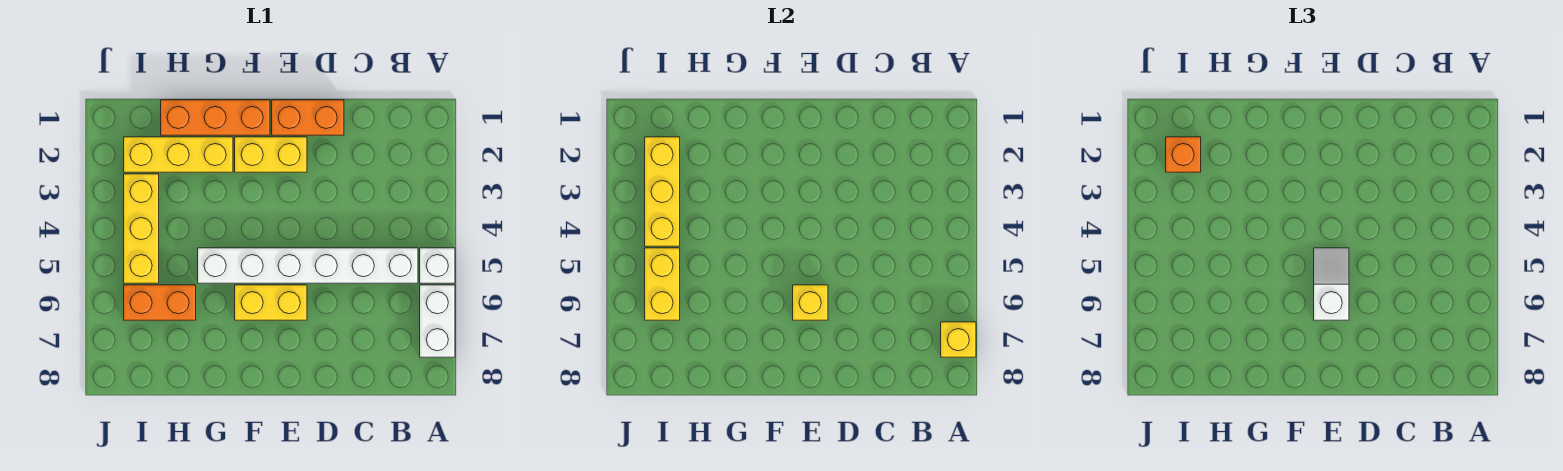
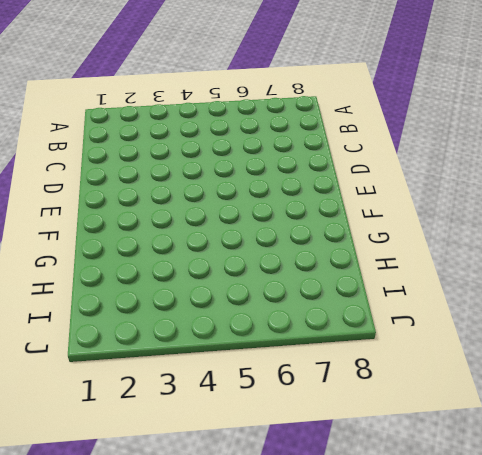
none -> white 1x1 brick [420,248,455,283]
none -> white 1x2 brick [420,285,455,357]
none -> white 1x6 brick [198,248,418,283]

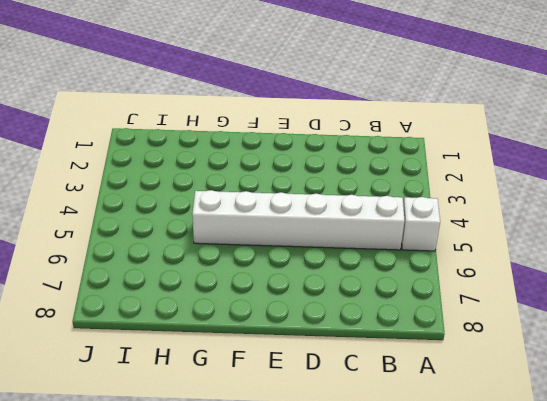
none -> white 1x2 brick [420,285,455,357]
none -> orange 1x2 brick [272,100,344,135]
none -> yellow 1x2 brick [235,137,307,172]

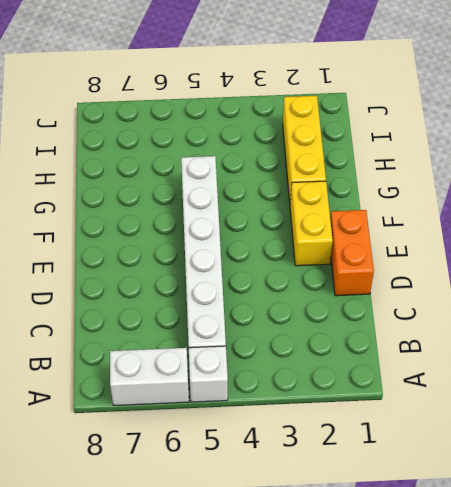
none -> yellow 1x2 brick [235,285,307,320]
none -> orange 1x3 brick [161,100,270,135]
none -> orange 1x2 brick [124,285,196,320]

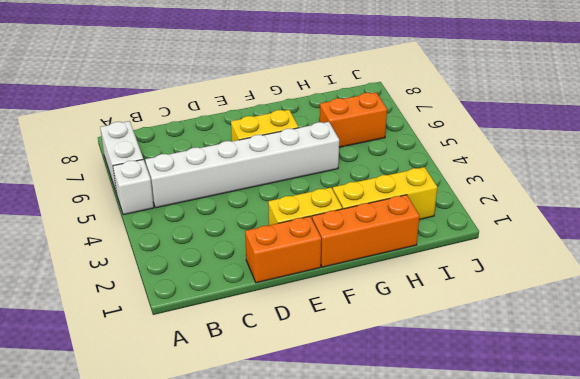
none -> yellow 1x3 brick [124,174,159,283]
none -> yellow 1x1 brick [941,322,976,357]
none -> yellow 1x1 brick [793,285,828,320]

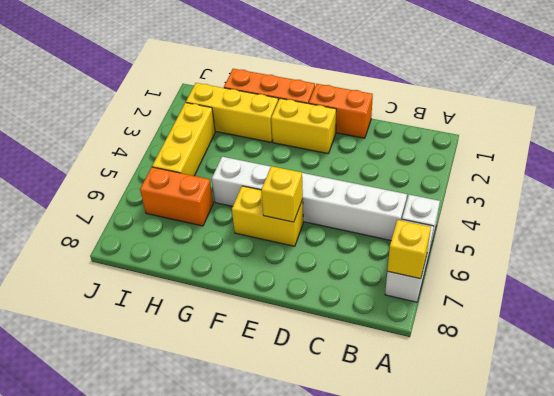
none -> yellow 1x3 brick [645,137,680,246]
none -> yellow 1x2 brick [645,248,680,320]
none -> white 1x2 slope [1314,248,1349,320]

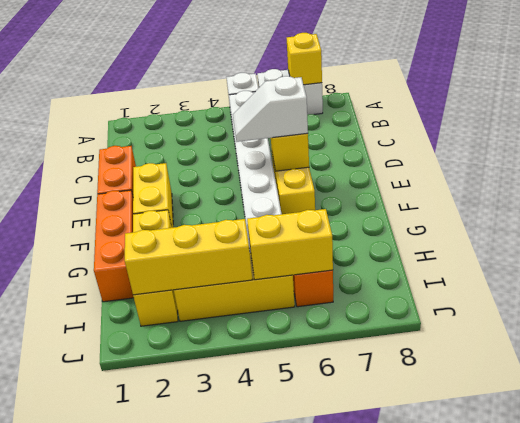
none -> orange 1x1 brick [1166,137,1201,172]

